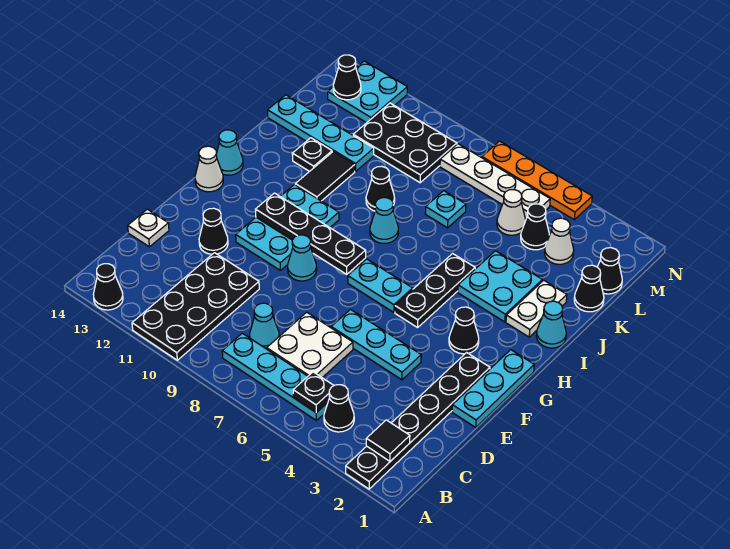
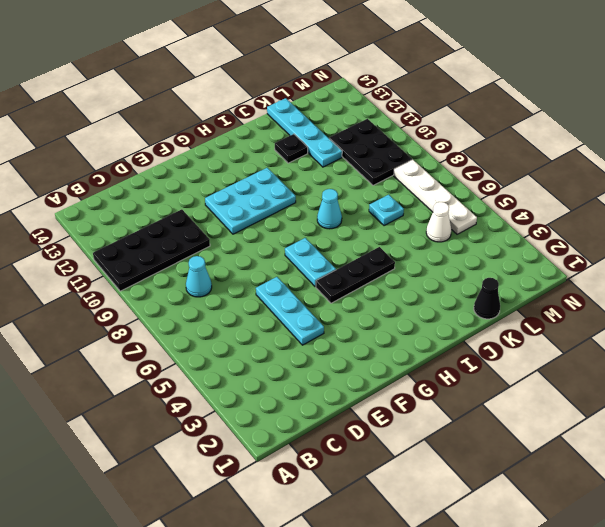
none -> black 1x6 plate [346,353,490,489]
none -> black 1x1 cone [93,264,123,310]
none -> black 1x1 cone [324,385,354,432]
none -> cyan 1x4 plate [222,333,328,421]

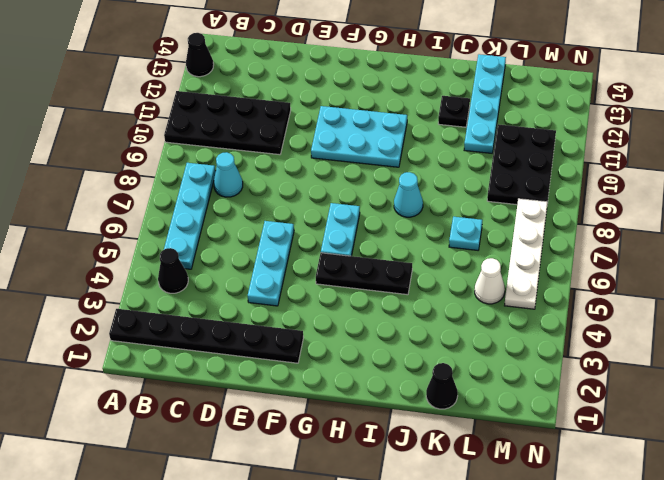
none -> white 2x2 plate [267,312,353,377]
none -> white 1x1 plate [128,209,169,247]
none -> cyan 1x3 plate [452,350,534,428]
none -> black 1x1 cone [199,208,228,254]

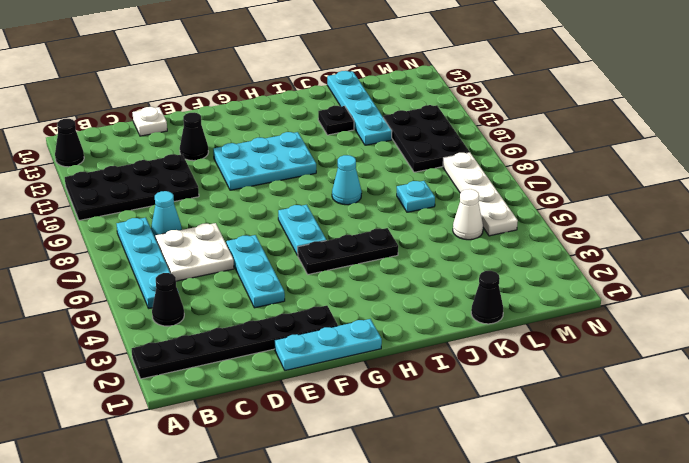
none -> cyan 1x1 cone [288,235,317,281]
none -> black 1x1 cone [449,307,479,354]
none -> white 1x1 cone [195,146,223,192]
none -> cyan 1x1 cone [217,130,243,175]

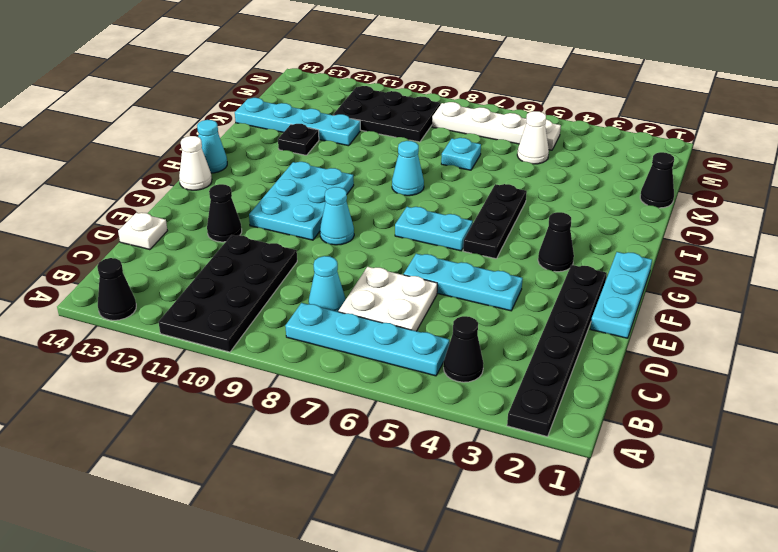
none -> cyan 1x1 cone [536,301,566,348]
none -> white 1x2 plate [506,280,567,337]
none -> cyan 2x2 plate [458,251,542,322]
none -> black 1x2 tile [295,151,355,201]

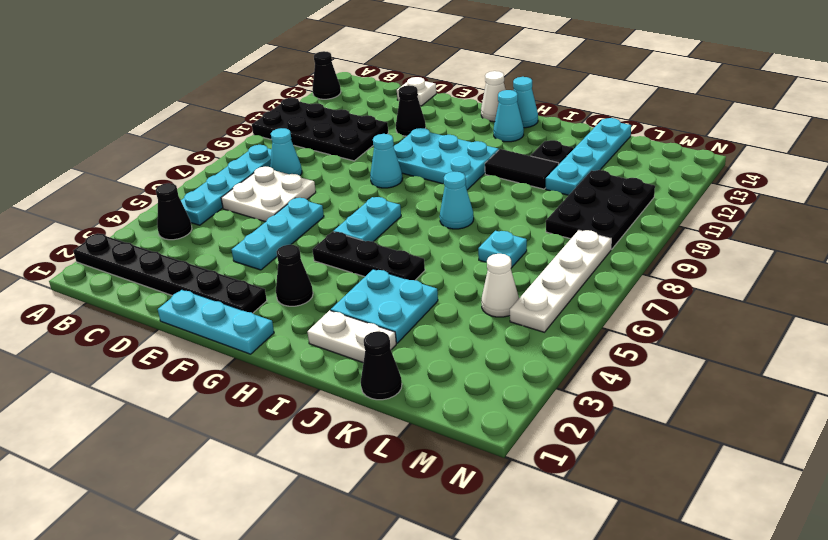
cyan 1x1 cone [493,90,524,142] -> cyan 1x1 cone moved to [536,301,566,348]
none -> black 1x1 cone [366,166,395,211]
none -> black 1x1 cone [598,248,622,294]
none -> white 1x1 cone [544,218,574,264]
none -> black 1x1 cone [521,204,550,250]

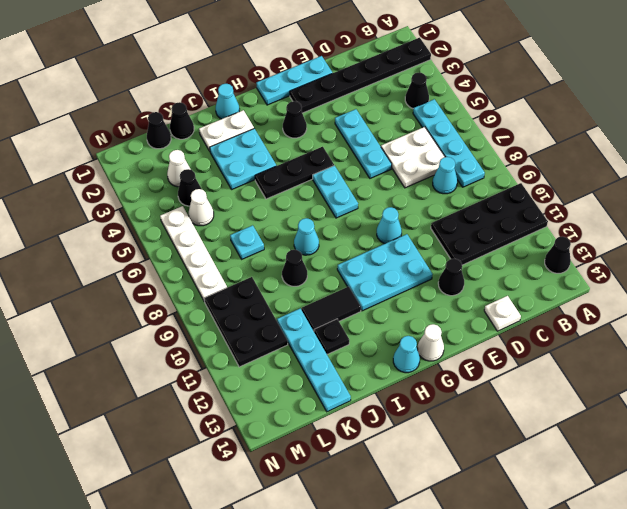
none -> cyan 2x2 plate [328,61,407,123]
none -> orange 1x4 plate [482,141,592,220]
none -> black 1x1 tile [366,420,410,461]
none -> black 1x1 plate [293,372,334,413]

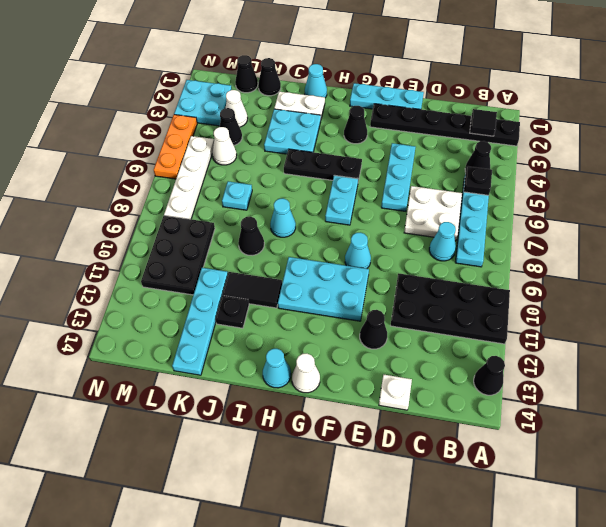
cyan 2x2 plate [174,80,232,126] -> cyan 2x2 plate moved to [328,61,407,123]
orange 1x3 plate [154,115,197,179] -> orange 1x4 plate [482,141,592,220]
none -> black 1x4 plate [255,193,366,274]
none -> black 1x1 cone [333,55,361,100]

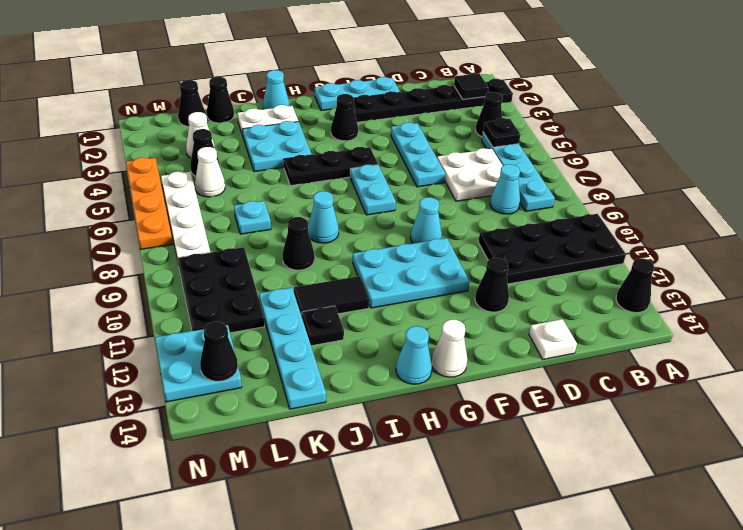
none -> black 1x4 plate [255,193,366,274]

